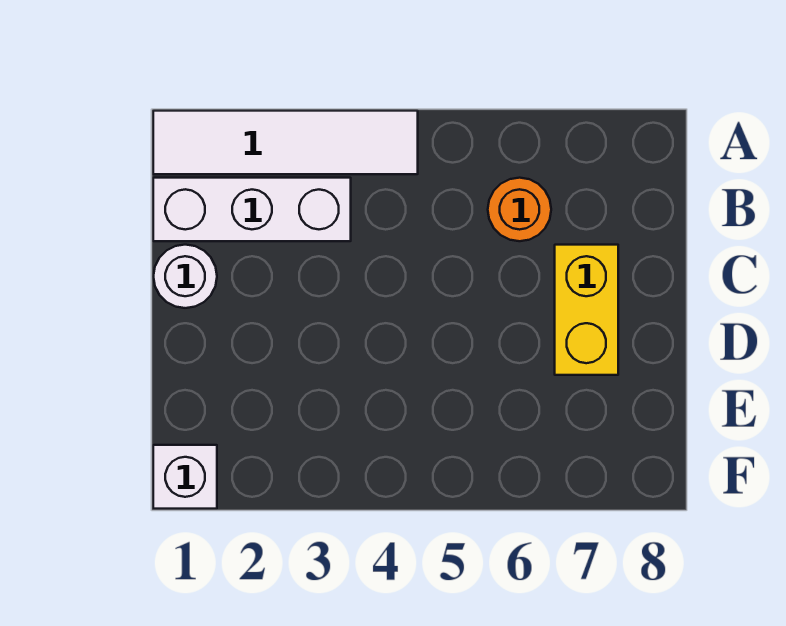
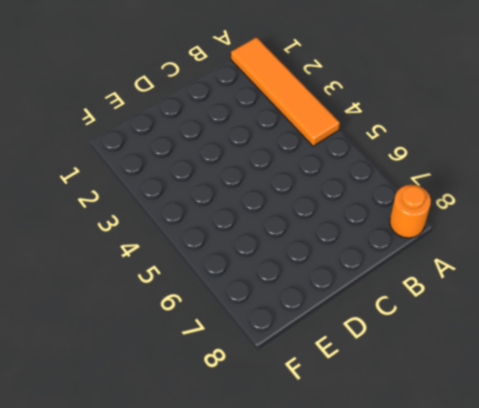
orange 1x4 tile [231,37,340,146] -> white 1x4 tile [153,111,418,174]
orange 1x1 round brick [390,185,431,238] -> orange 1x1 round brick moved to [488,178,551,241]
none -> white 1x3 brick [153,178,351,241]
none -> white 1x1 round brick [153,245,217,308]

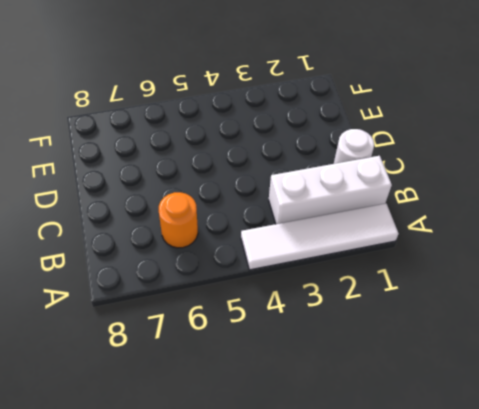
none -> yellow 1x2 brick [555,245,618,375]
none -> white 1x1 brick [153,445,217,509]

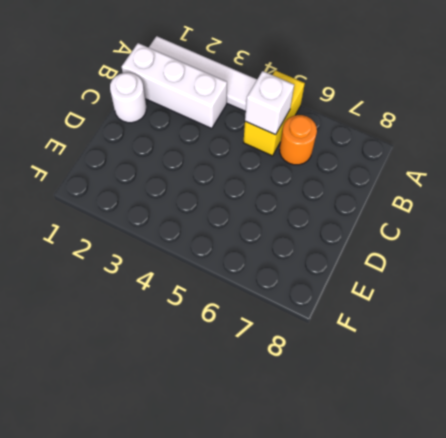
yellow 1x2 brick [243,70,305,156] -> yellow 1x2 brick moved to [555,245,618,375]
white 1x1 brick [245,71,294,135] -> white 1x1 brick moved to [153,445,217,509]

